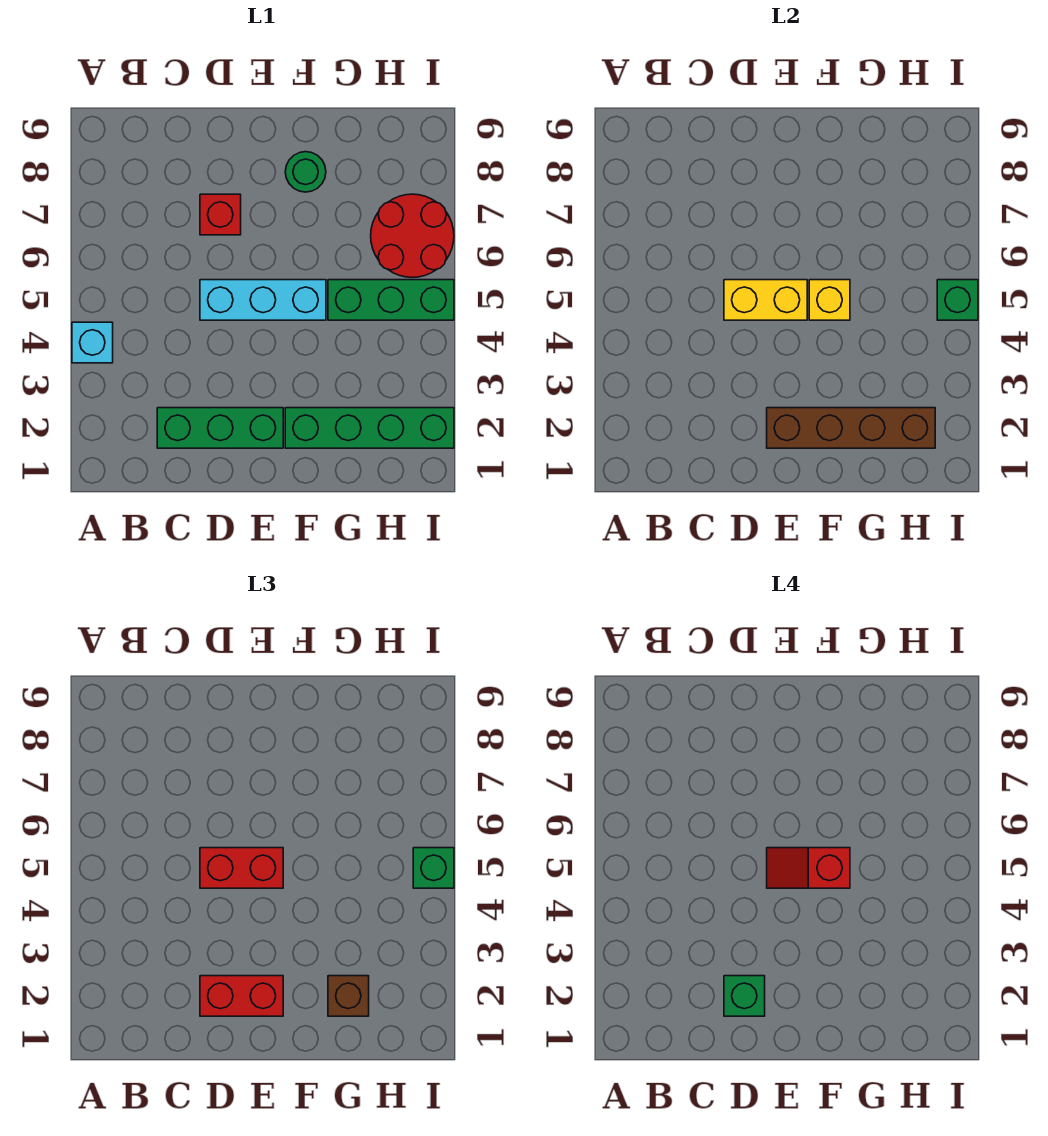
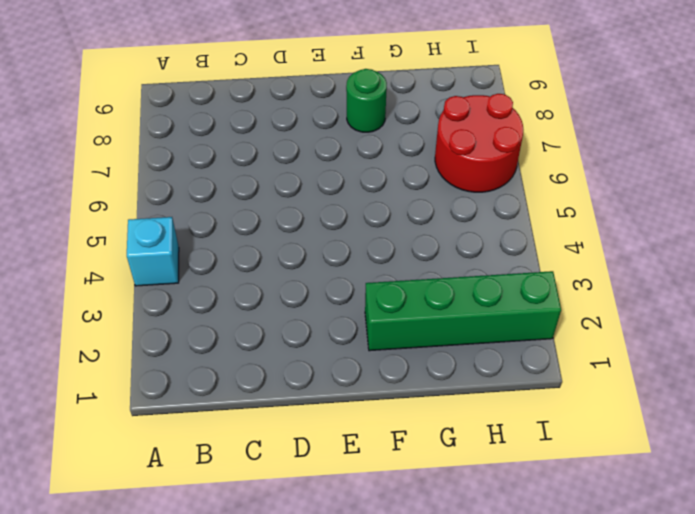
none -> green 1x3 brick [157,408,283,448]
none -> cyan 1x3 brick [200,280,326,320]
none -> red 1x1 brick [200,194,241,235]

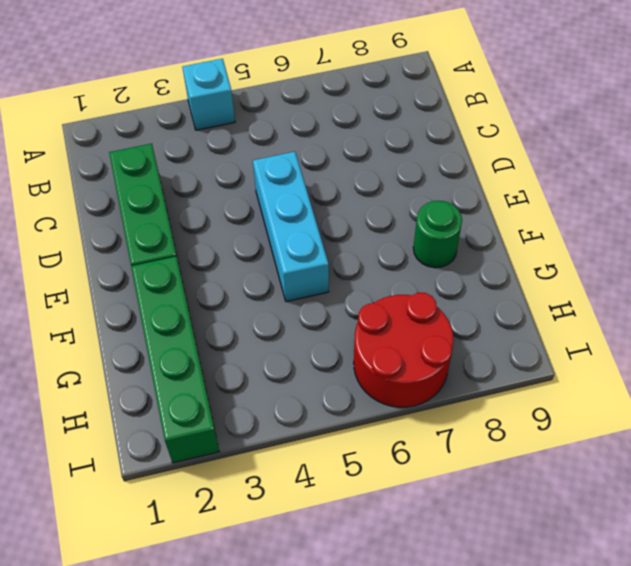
none -> red 1x1 brick [200,194,241,235]
none -> green 1x3 brick [328,280,454,320]
none -> yellow 1x2 brick [724,280,807,320]

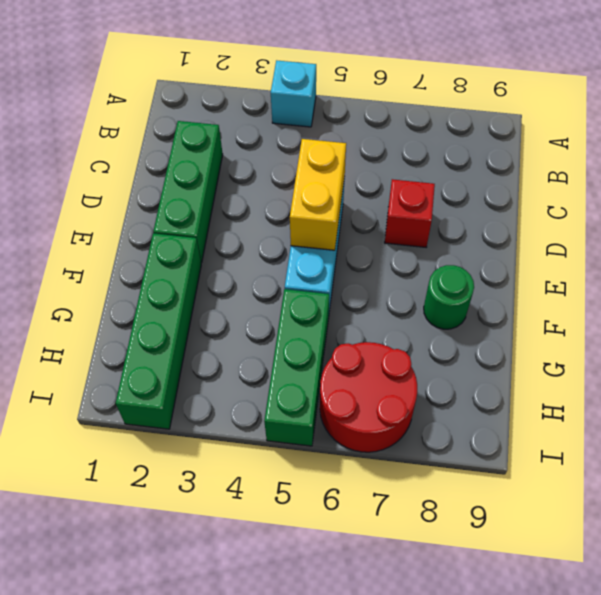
none -> brown 1x4 brick [767,408,935,448]
none -> yellow 1x1 brick [809,280,850,320]
none -> green 1x1 brick [937,280,978,320]

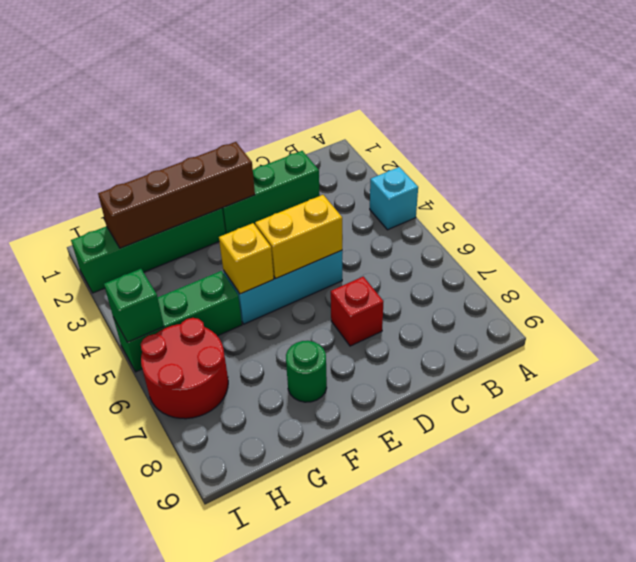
none -> red 1x2 brick [200,976,283,1016]
none -> red 1x2 brick [200,848,283,888]
none -> brown 1x1 brick [328,976,369,1016]

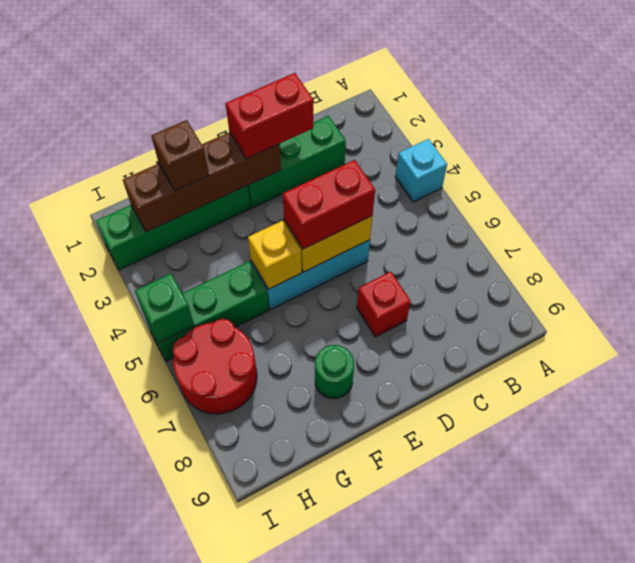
none -> green 1x1 brick [413,848,454,888]
none -> green 1x1 brick [724,976,765,1016]
none -> red 1x2 slope [767,848,850,888]

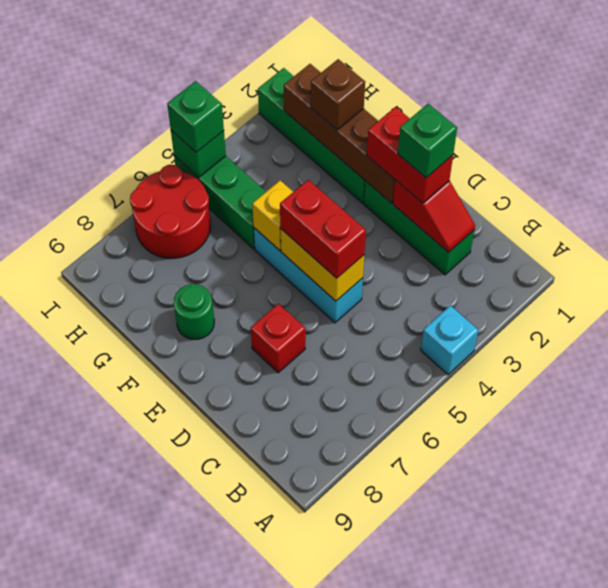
red 1x2 slope [393,180,475,252] -> red 1x2 slope moved to [767,848,850,888]

